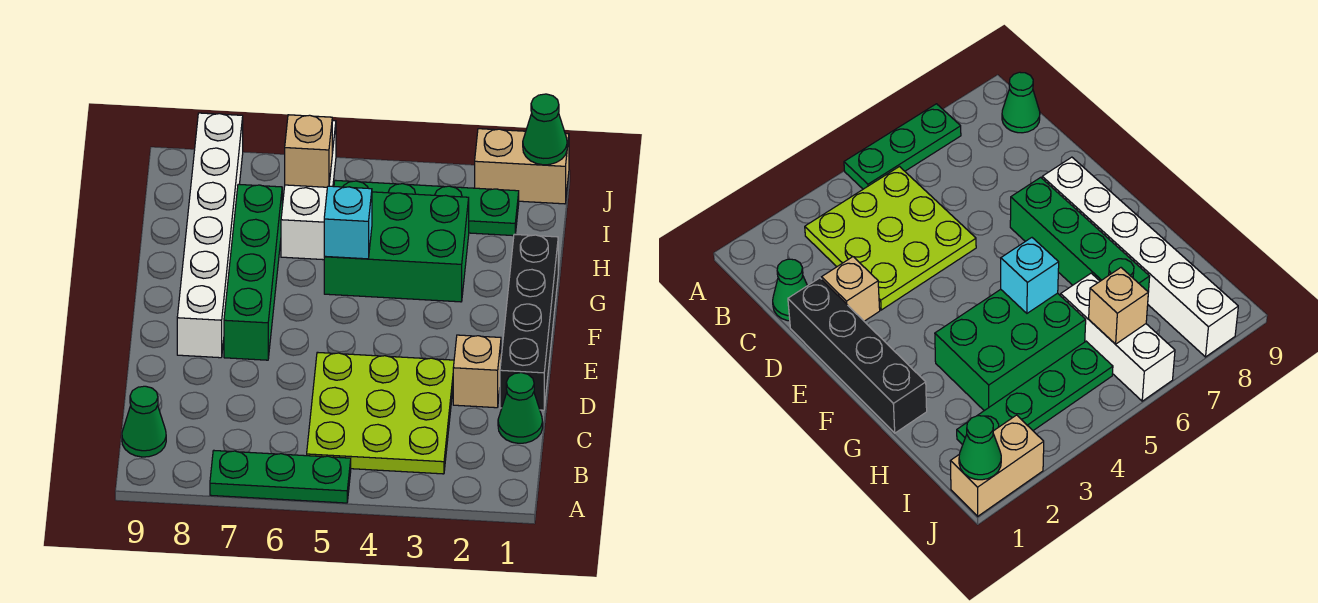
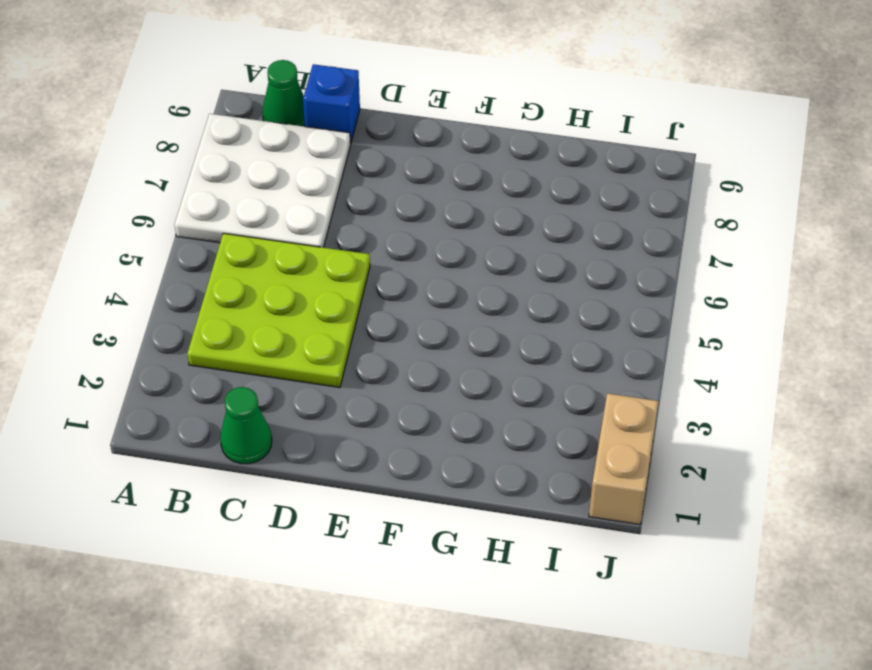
white 3x3 plate [174,114,351,248] -> green 1x3 plate [210,451,351,503]
blue 1x1 brick [303,64,360,143] -> none
none -> black 1x4 brick [500,234,558,410]
none -> tan 1x1 brick [453,335,501,408]
none -> green 1x4 brick [224,184,282,360]

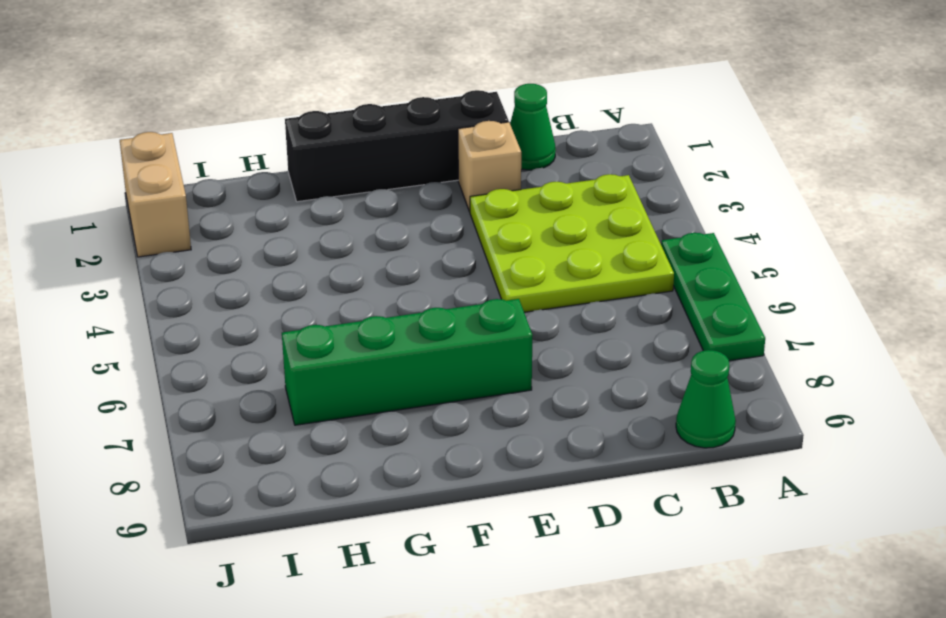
none -> white 1x6 brick [177,113,243,358]
none -> green 2x3 brick [324,192,469,302]
none -> white 1x3 brick [281,120,336,260]

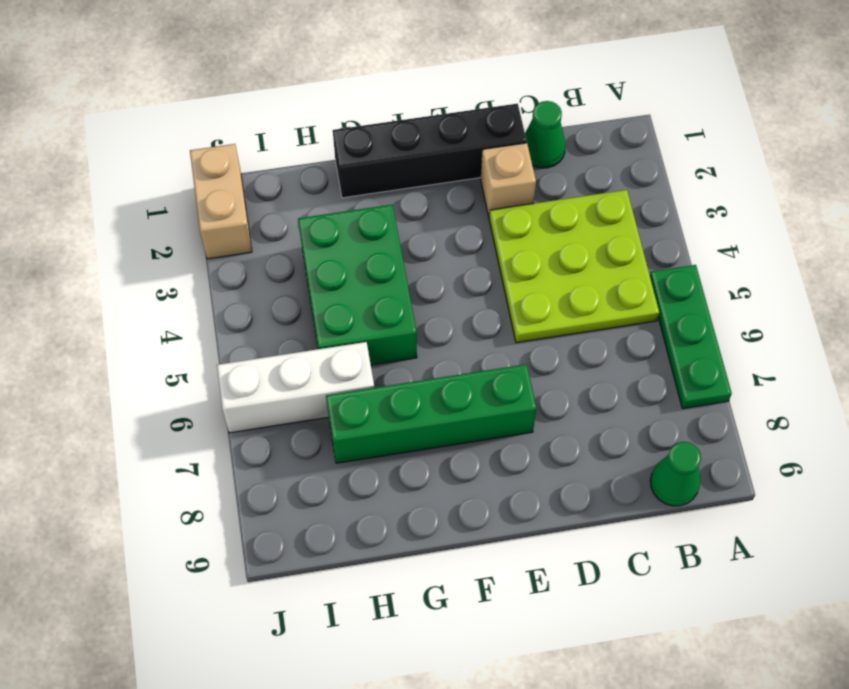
none -> white 1x6 brick [177,113,243,358]
none -> green 1x4 plate [334,180,519,236]
none -> cyan 1x1 brick [324,186,372,259]

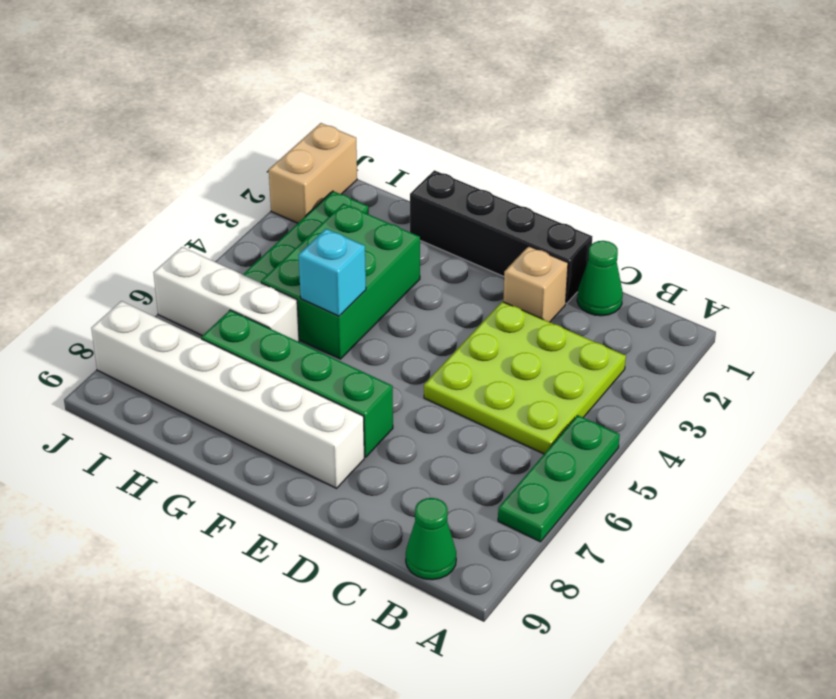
none -> tan 1x1 brick [285,115,332,187]
none -> green 1x1 cone [523,94,567,165]

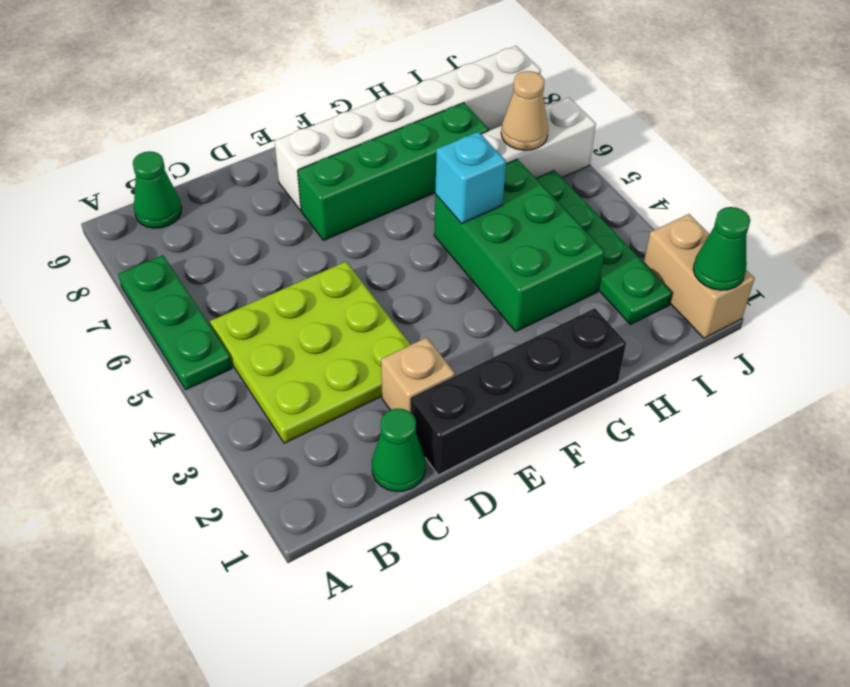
tan 1x1 cone [501,71,548,150] -> tan 1x1 brick [285,115,332,187]

